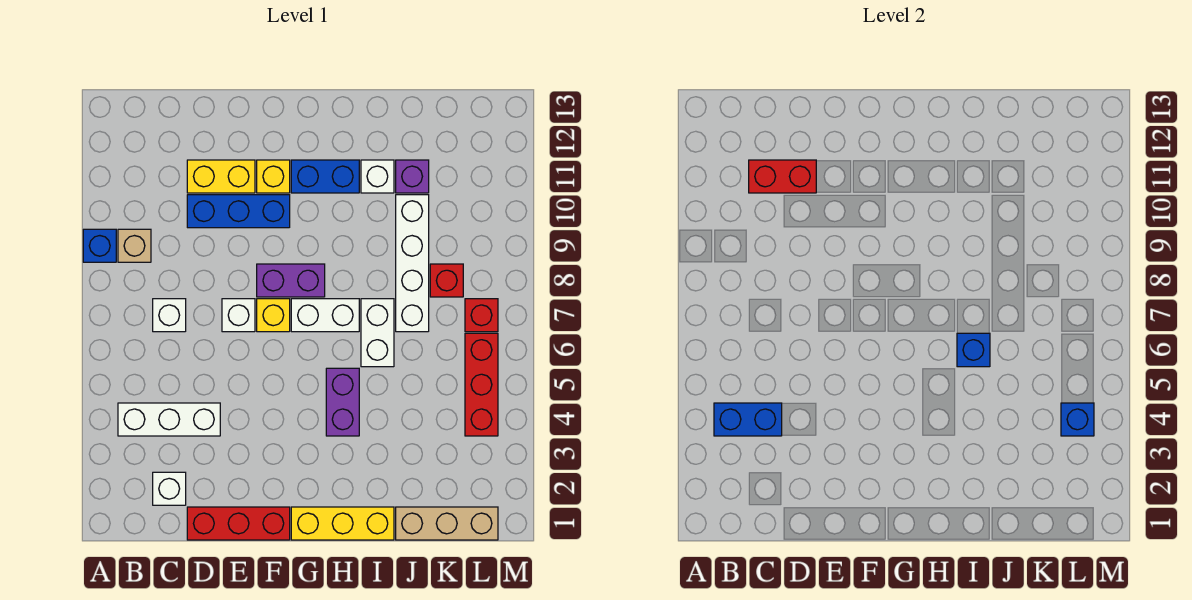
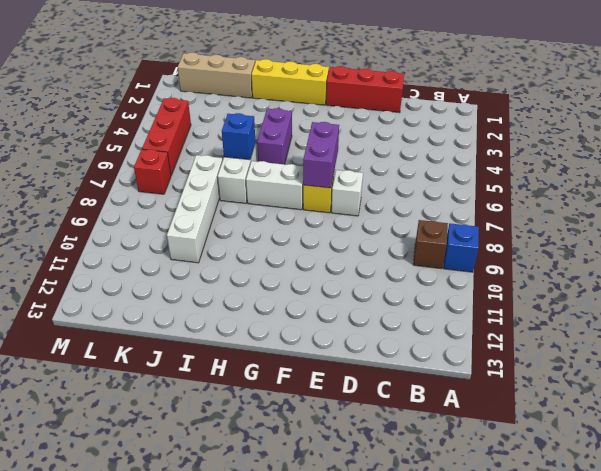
brown 1x1 brick [413,220,448,269] -> tan 1x1 brick [118,229,151,262]
purple 1x2 brick [303,122,339,188] -> purple 1x2 brick turned to [257,264,325,297]
none -> white 1x3 brick [118,403,220,436]
none -> white 1x1 brick [153,472,186,505]
none -> white 1x1 brick [153,299,186,332]

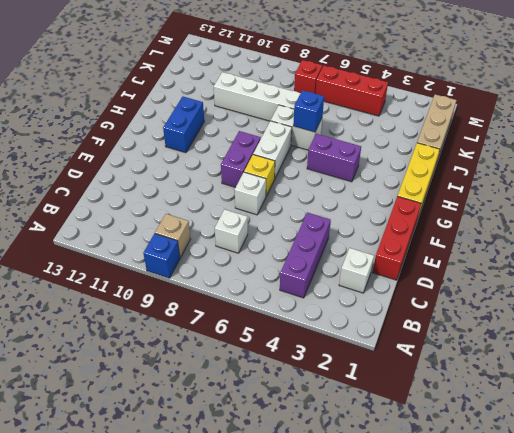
purple 1x3 brick [280,212,331,298] -> white 1x3 brick [118,403,220,436]
none -> blue 1x3 brick [187,195,290,228]
none -> yellow 1x2 brick [187,160,255,193]
none -> yellow 1x1 brick [257,160,290,193]

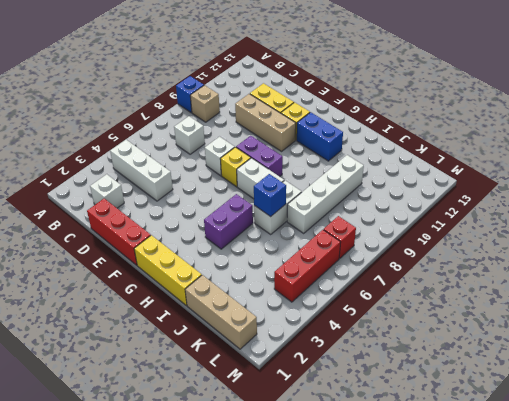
tan 1x3 brick [235,94,296,151] -> blue 1x3 brick [187,195,290,228]
none -> white 1x1 brick [361,160,394,193]
none -> purple 1x1 brick [396,160,429,193]
none -> red 1x1 brick [430,264,463,297]

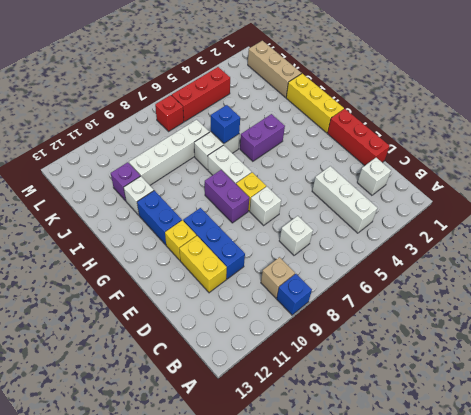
none -> red 1x1 brick [430,264,463,297]
none -> blue 1x2 brick [714,403,782,436]
none -> red 1x2 brick [749,160,816,193]

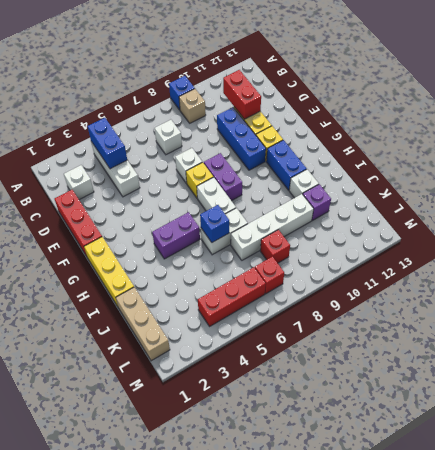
none -> blue 1x1 brick [1061,403,1094,436]

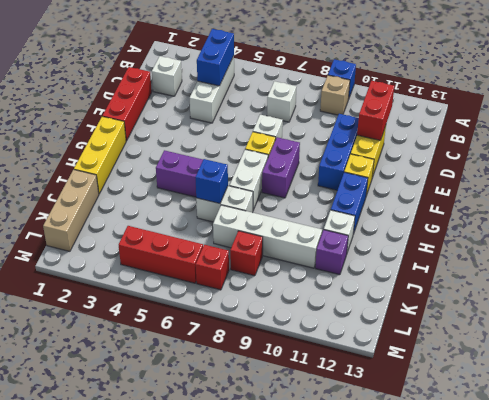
none -> blue 1x1 brick [1061,403,1094,436]

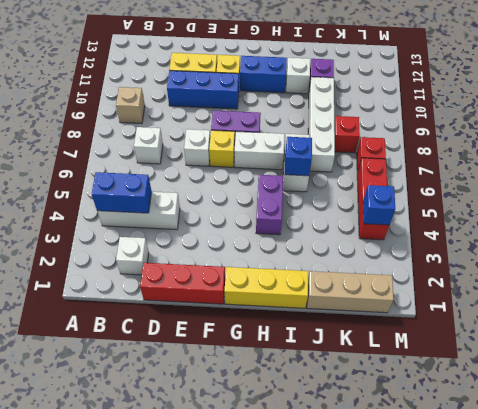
none -> blue 1x1 brick [83,229,116,262]
none -> red 1x2 brick [749,160,816,193]

